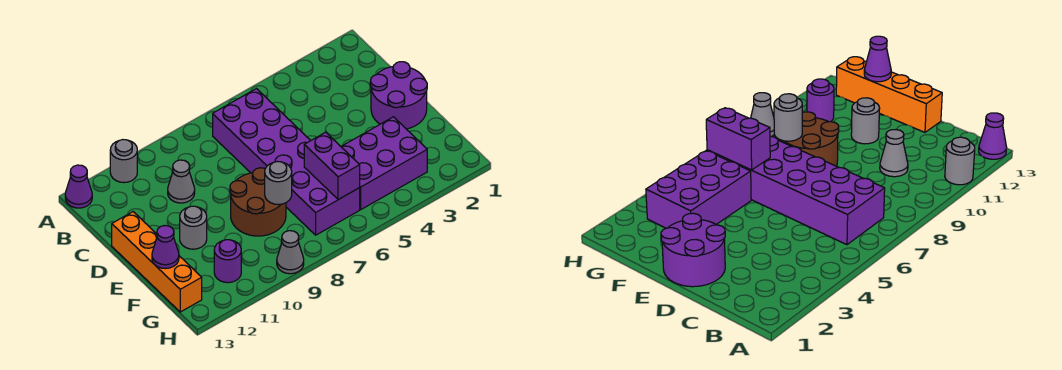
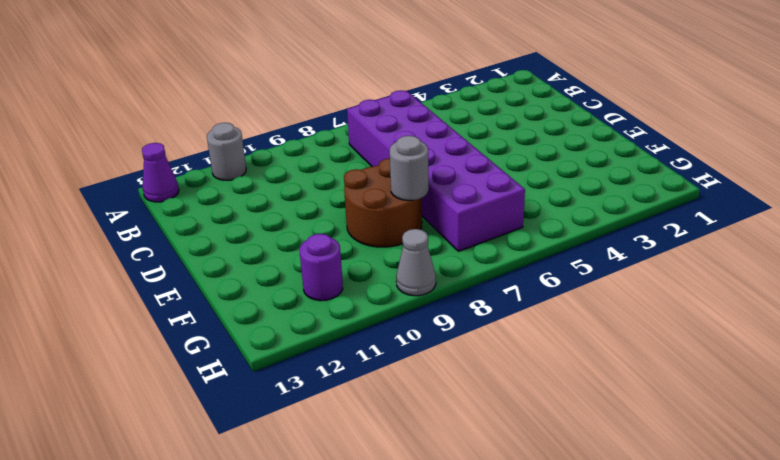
none -> grey 1x1 cone [168,160,195,203]
none -> purple 2x2 round brick [370,62,427,129]
none -> orange 1x4 brick [112,212,202,312]

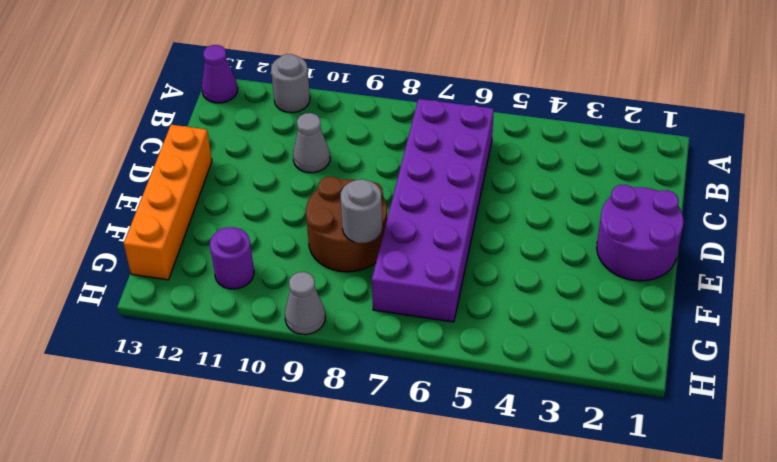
none -> grey 1x1 round brick [180,206,207,249]
none -> purple 2x3 brick [341,117,427,209]
none -> purple 1x2 brick [304,132,360,200]

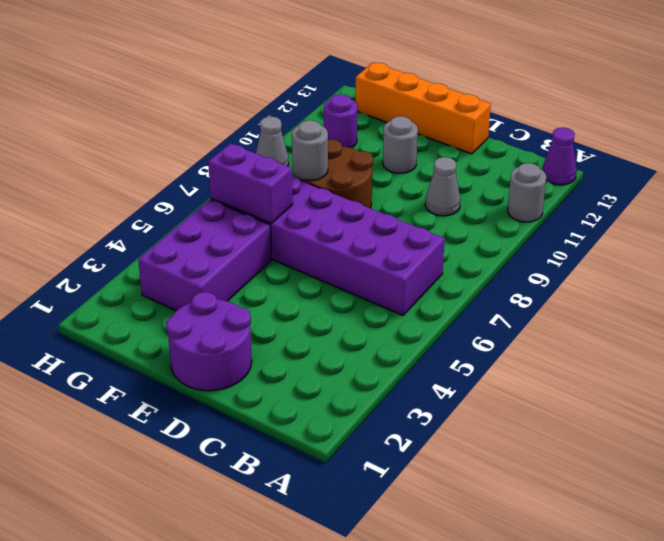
none -> purple 1x1 cone [152,226,179,269]

